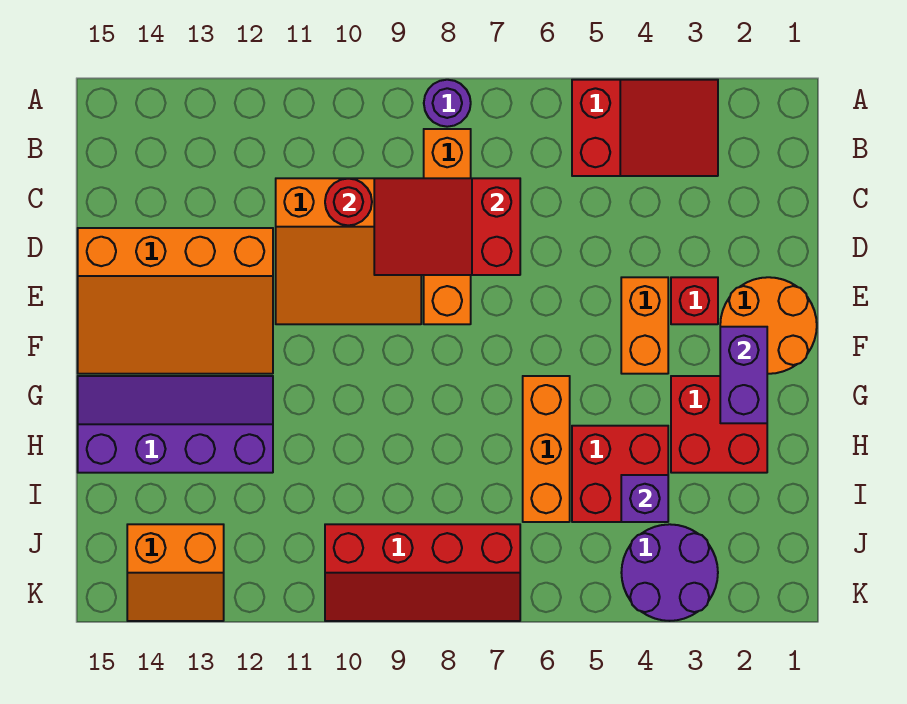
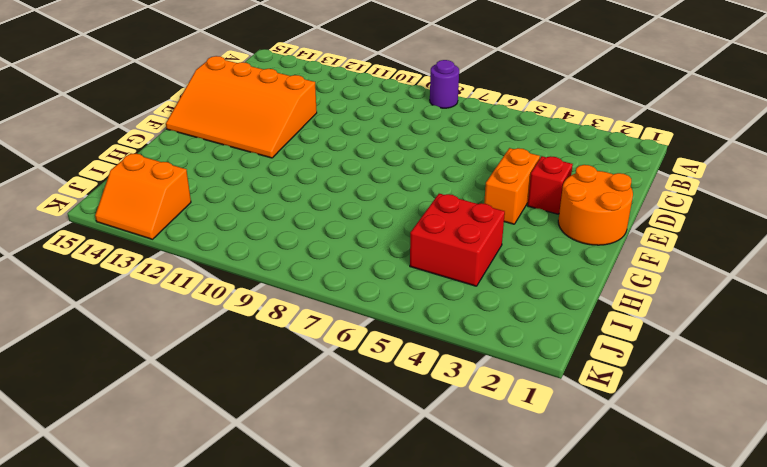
none -> red 2x3 slope [572,80,718,176]
none -> orange 1x4 brick [424,129,471,324]
none -> orange 3x3 slope [276,178,421,324]

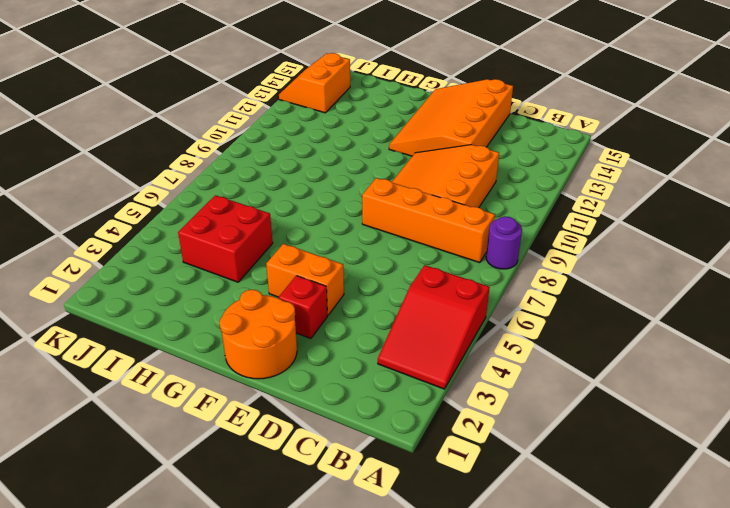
none -> red 2x2 brick [671,376,767,473]
none -> orange 1x3 brick [523,376,570,522]
none -> purple 2x4 slope [78,376,273,473]

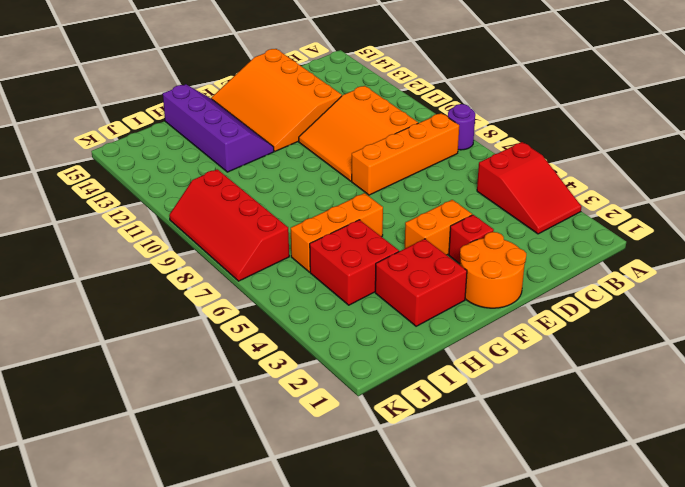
none -> purple 2x2 round brick [621,524,718,621]
none -> orange 2x2 slope [127,524,224,621]
none -> red 2x3 slope [374,178,520,275]

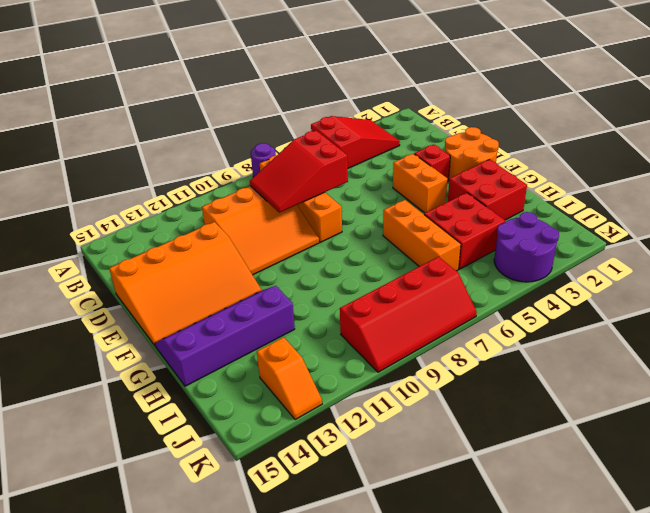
orange 1x2 slope [257,337,322,420] -> orange 2x2 slope [127,524,224,621]
none -> red 1x1 round brick [325,178,372,225]
none -> purple 1x2 brick [720,327,767,423]
none -> purple 1x1 brick [621,475,668,522]

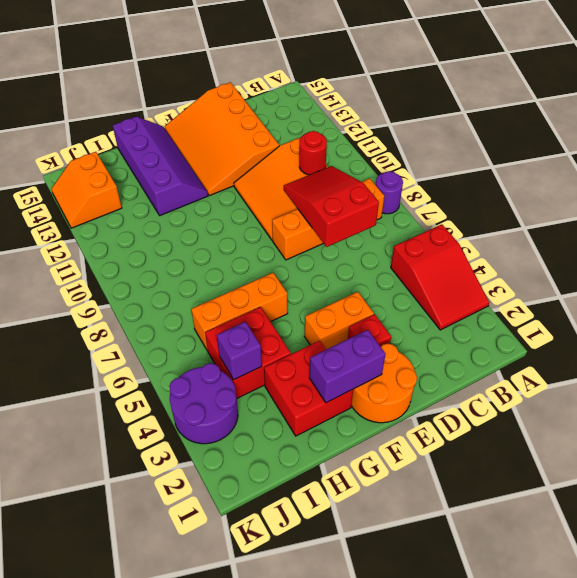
none -> red 2x4 slope [325,524,520,621]

